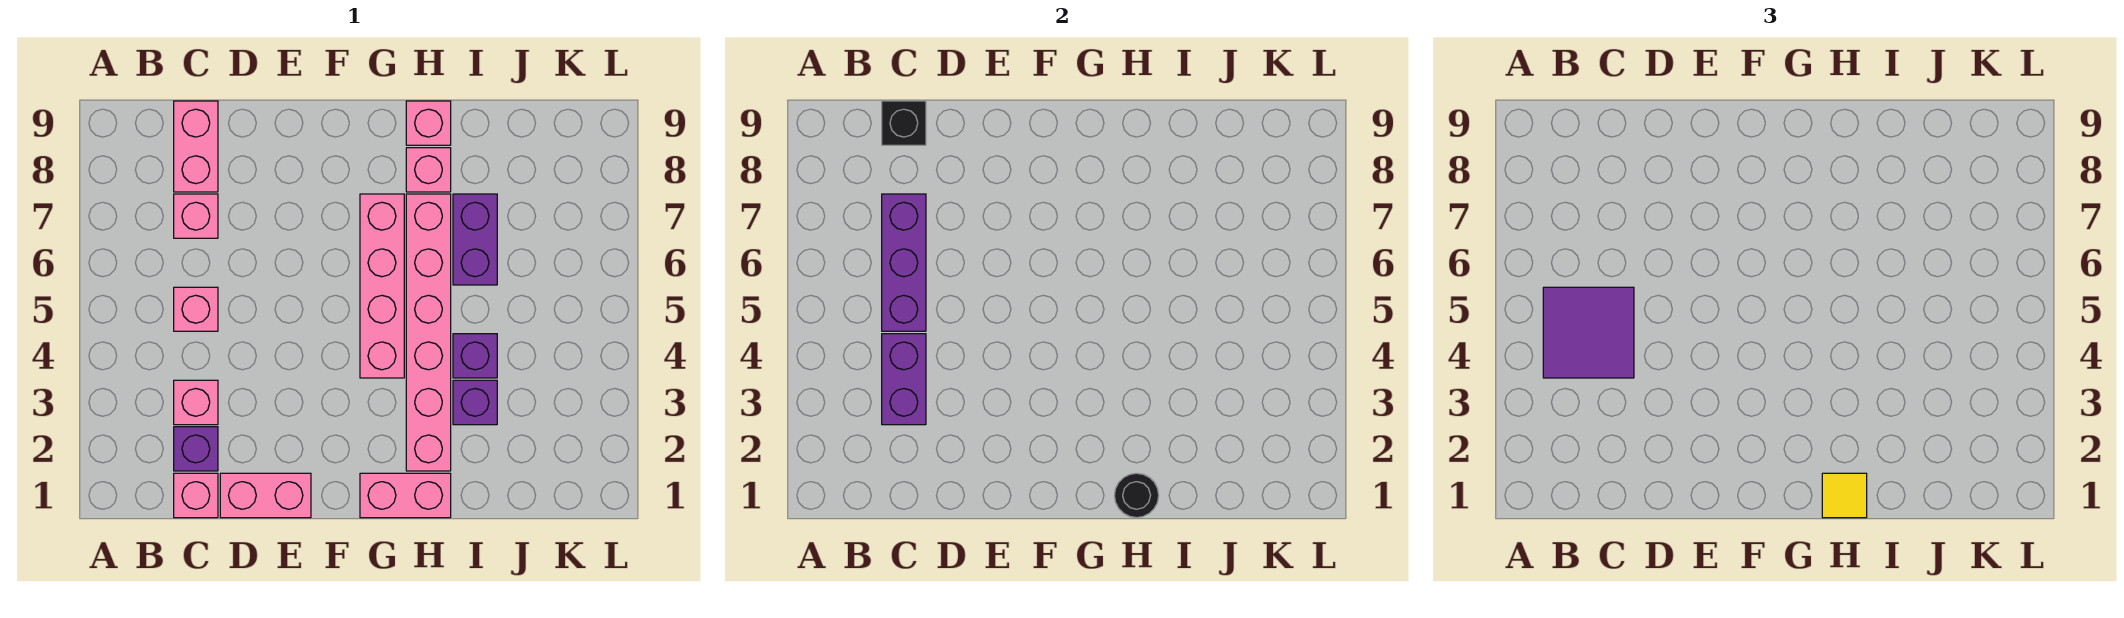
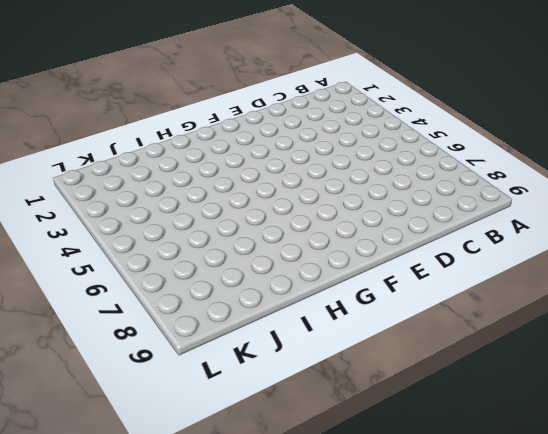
none -> pink 1x1 brick [174,473,218,518]
none -> purple 1x1 brick [174,427,218,471]
none -> pink 1x1 brick [174,380,218,425]

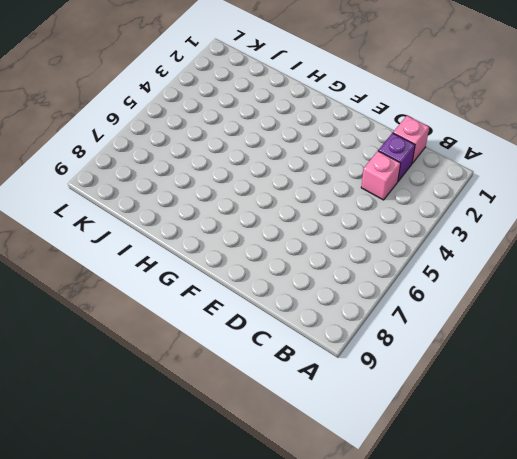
none -> pink 1x1 brick [174,287,218,331]
none -> pink 1x1 brick [174,194,218,238]
none -> pink 1x2 brick [174,101,218,192]

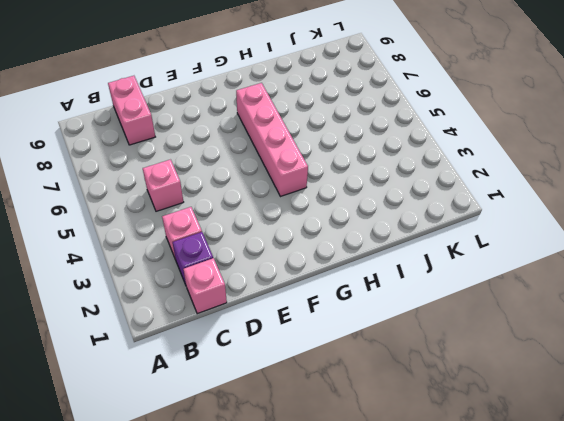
none -> pink 1x1 brick [174,194,218,238]
none -> pink 1x2 brick [220,473,311,518]
none -> pink 1x2 brick [360,473,451,518]

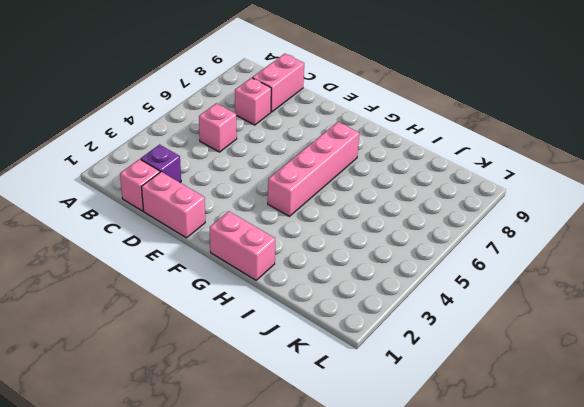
none -> pink 1x1 brick [174,380,218,425]
none -> pink 1x6 brick [406,194,451,471]
none -> pink 1x1 brick [406,148,451,192]

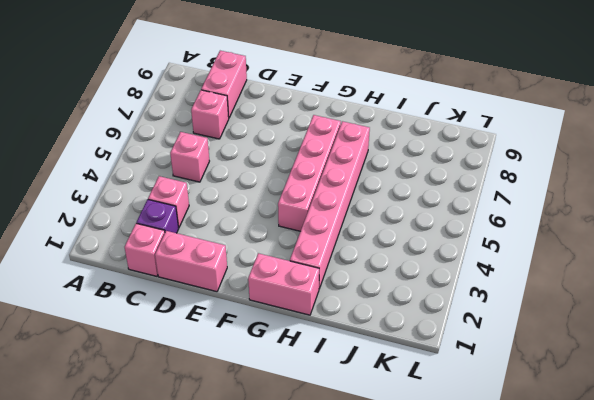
none -> pink 1x1 brick [406,148,451,192]
none -> pink 1x1 brick [406,101,451,145]
none -> purple 1x1 brick [453,380,497,425]

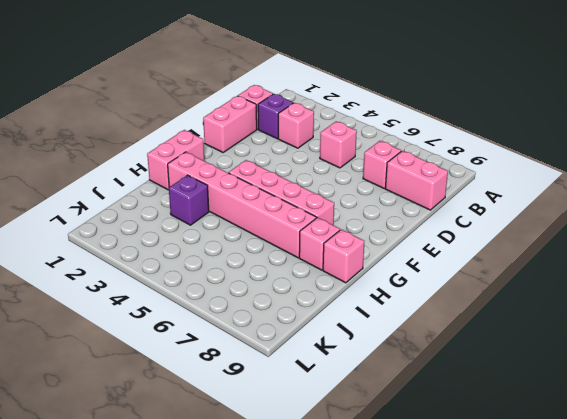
none -> purple 1x1 brick [453,334,497,378]
none -> purple 1x2 brick [453,194,497,285]
none -> purple 1x2 brick [882,334,926,425]

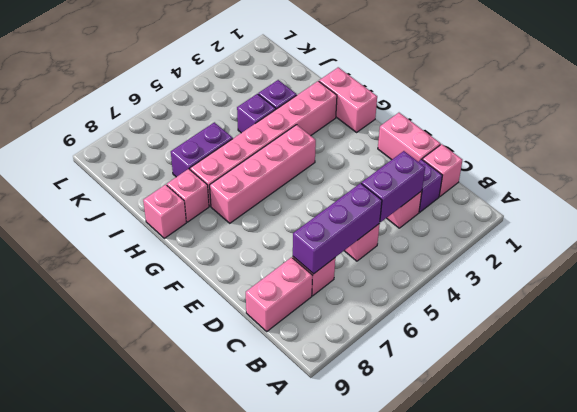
none -> black 1x1 brick [882,101,926,145]
none -> black 1x1 round brick [1114,473,1159,518]
none -> purple 2x2 tile [1543,287,1634,378]

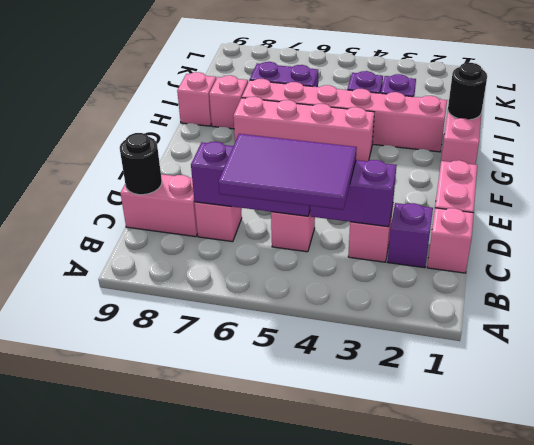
purple 2x3 tile [219,134,357,210] -> purple 2x2 tile [1543,287,1634,378]
black 1x1 round brick [120,133,162,195] -> black 1x1 brick [882,101,926,145]
none -> yellow 1x1 tile [1822,473,1867,518]

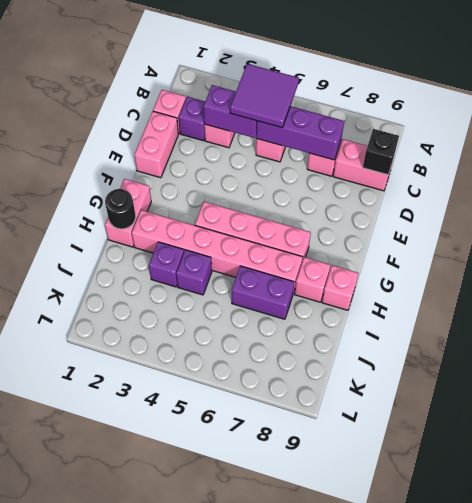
none -> yellow 1x1 tile [1822,473,1867,518]

